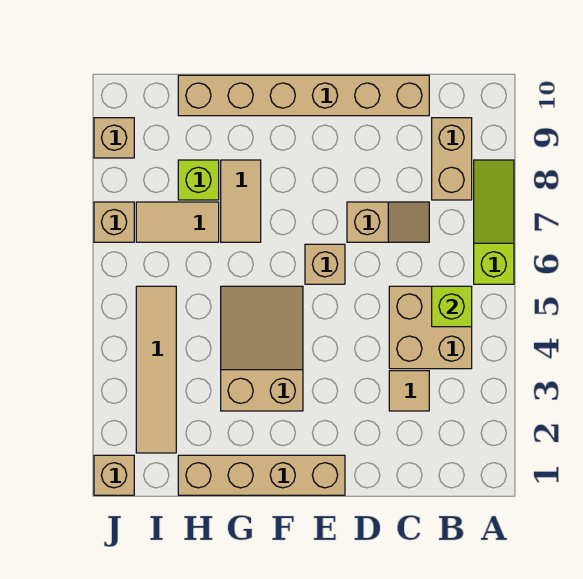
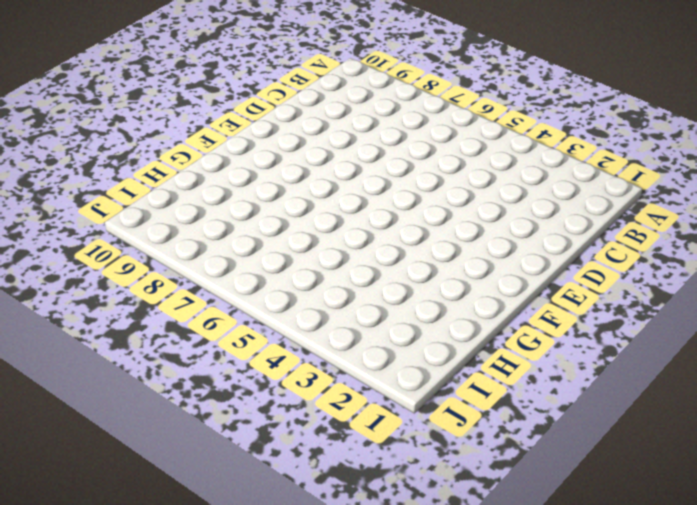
none -> lime 1x3 slope [474,160,514,284]
none -> tan 2x2 brick [389,286,472,369]
none -> tan 1x2 brick [432,118,472,200]

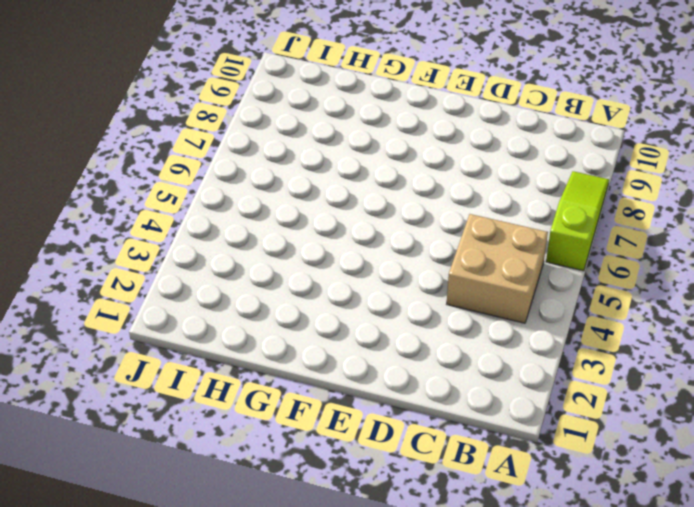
none -> tan 1x2 brick [432,118,472,200]
none -> tan 1x1 tile [389,371,429,411]
none -> tan 1x2 slope [347,202,429,242]

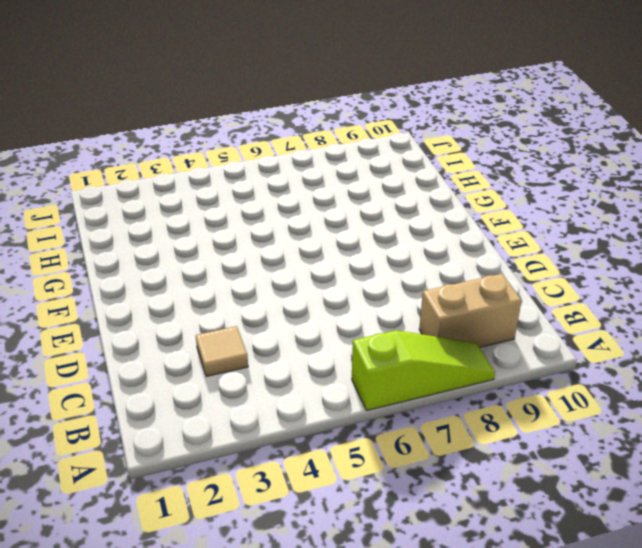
none -> tan 2x2 brick [389,286,472,369]
none -> tan 1x2 slope [347,202,429,242]
none -> tan 1x6 brick [178,75,429,116]

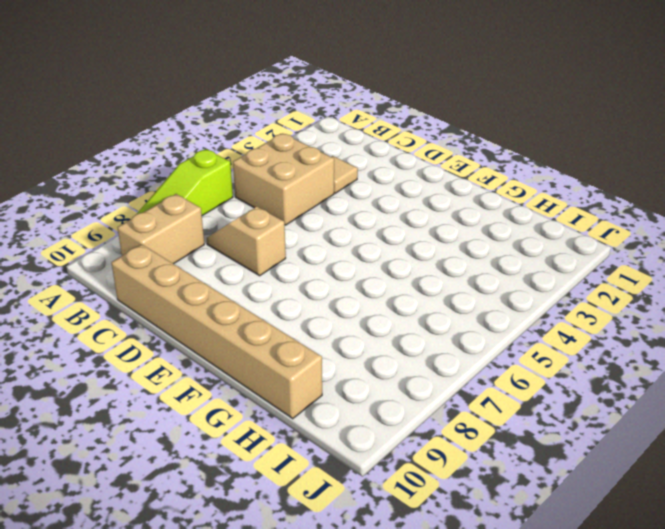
none -> tan 1x4 brick [178,455,345,495]
none -> tan 1x1 brick [305,244,345,284]
none -> tan 2x3 slope [221,286,303,411]

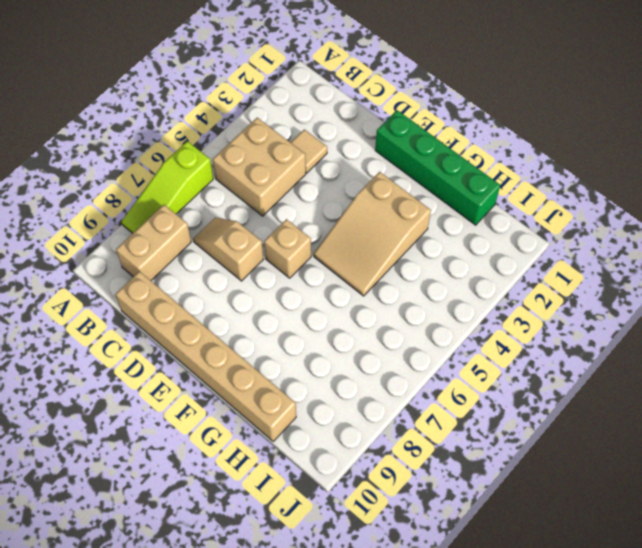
green 1x4 brick [375,110,500,225] -> tan 1x4 brick [178,455,345,495]
none -> tan 1x2 tile [221,160,261,242]
none -> tan 1x2 tile [136,202,219,242]
none -> lime 1x1 brick [178,160,219,200]

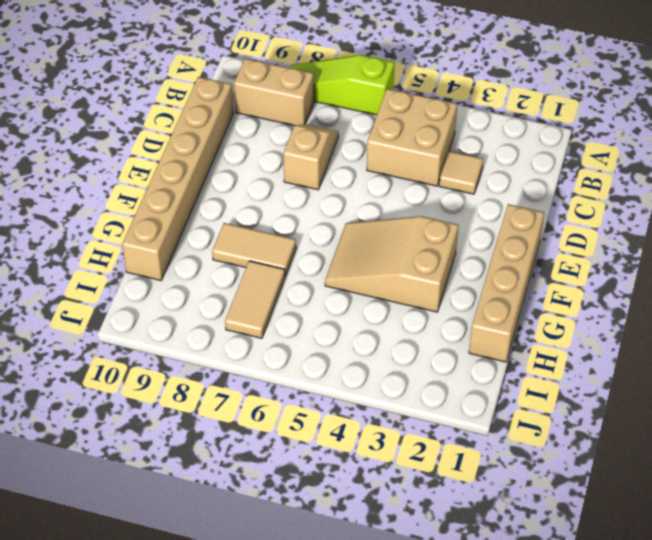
none -> tan 1x1 brick [305,244,345,284]
none -> lime 1x1 brick [178,160,219,200]
none -> tan 1x4 tile [136,286,176,453]

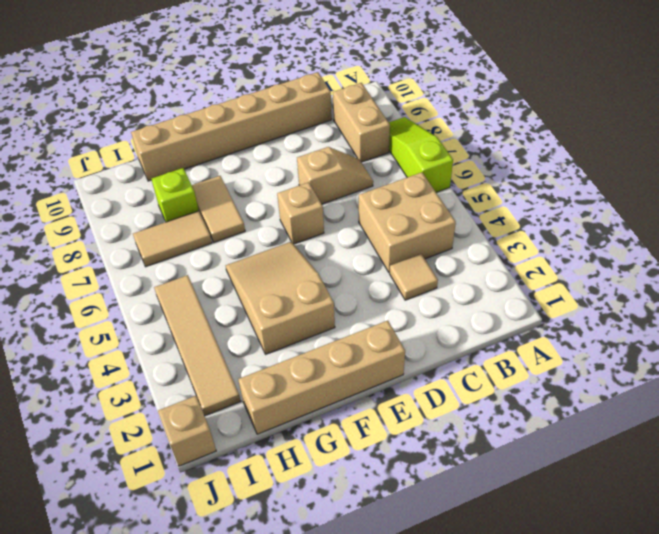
none -> tan 1x1 brick [94,202,134,242]
none -> tan 1x1 brick [94,118,134,158]
none -> lime 1x1 brick [432,286,472,327]

